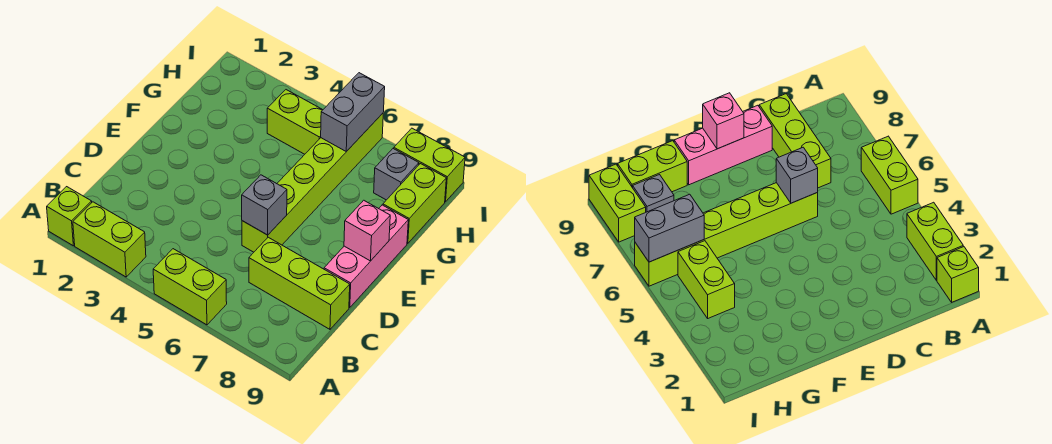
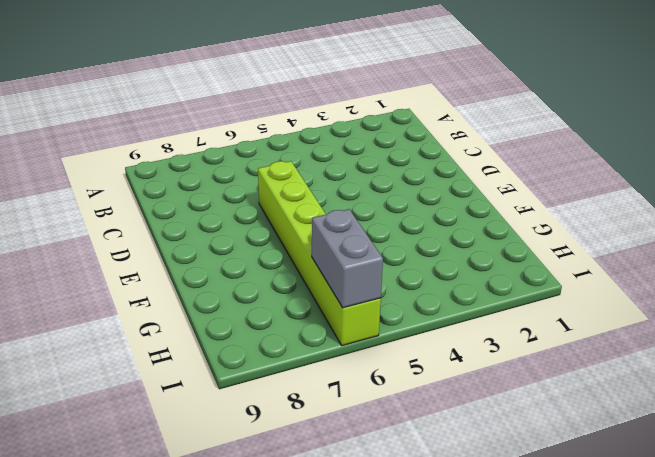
none -> lime 1x1 brick [47,187,92,246]
none -> lime 1x2 brick [73,202,146,277]
none -> lime 1x2 brick [153,249,227,325]

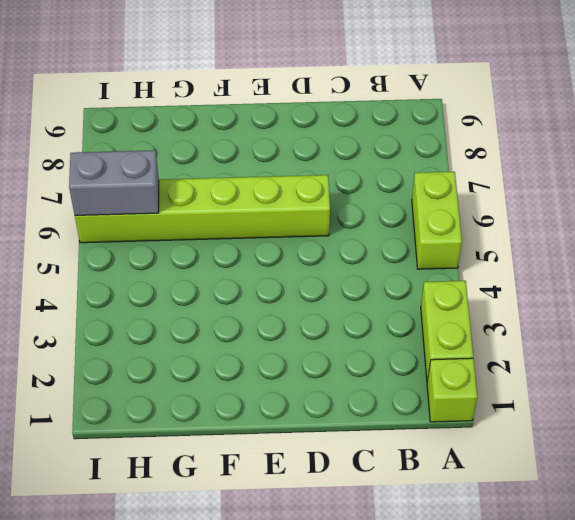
none -> lime 1x3 brick [249,237,350,329]
none -> pink 1x3 brick [324,205,408,308]
none -> lime 1x2 brick [383,164,446,243]

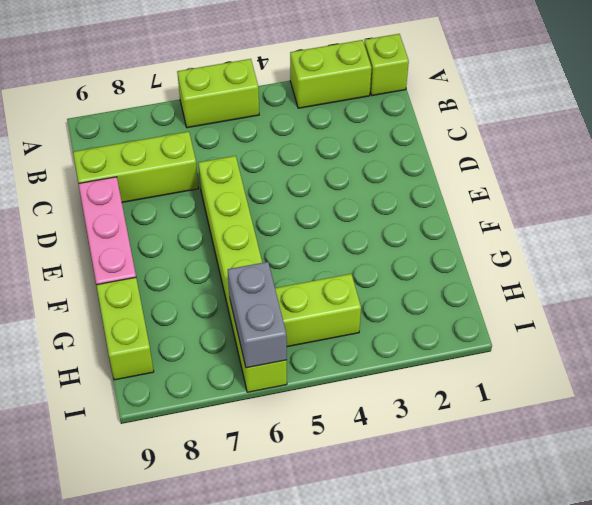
none -> grey 1x1 brick [374,148,419,200]
none -> lime 1x2 brick [394,128,465,202]
none -> grey 1x1 brick [242,175,287,235]

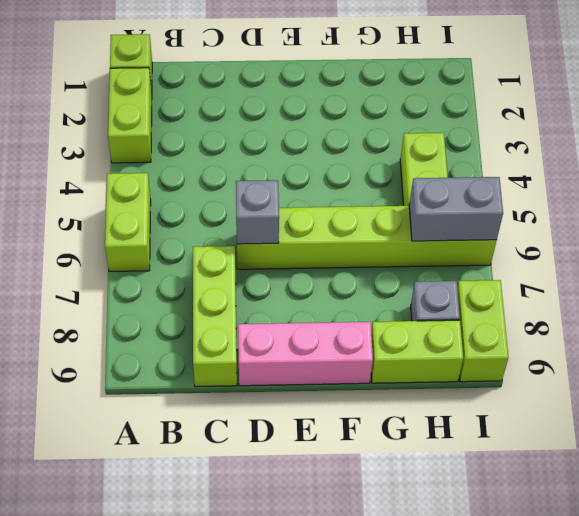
none -> pink 1x1 brick [344,200,390,261]

